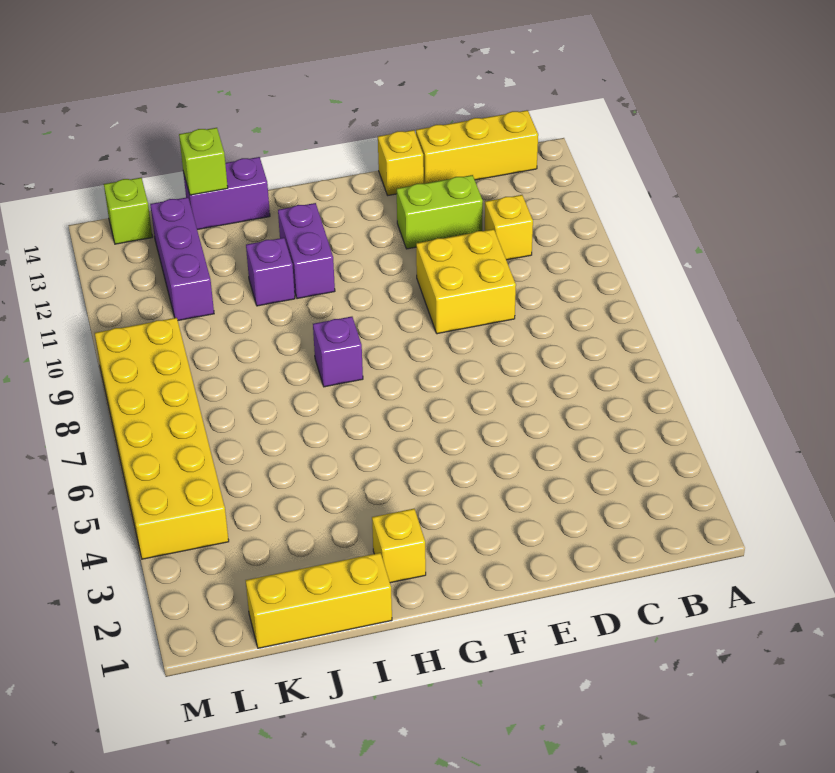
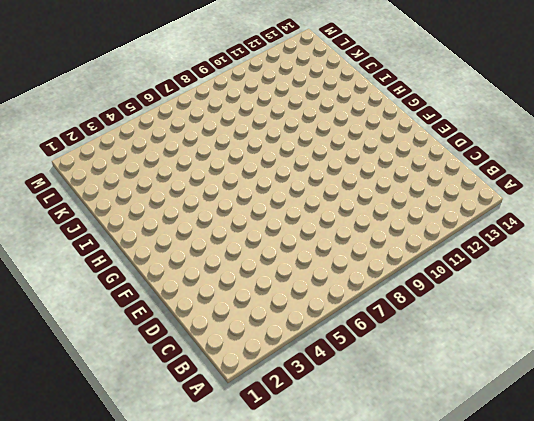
none -> yellow 1x3 brick [416,110,538,184]
none -> yellow 1x1 brick [485,195,533,260]
none -> yellow 2x2 brick [416,229,516,334]

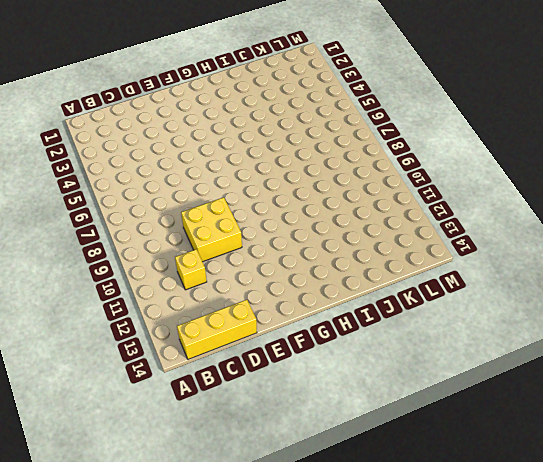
none -> lime 1x2 brick [397,175,483,249]
none -> yellow 1x1 brick [378,130,424,195]
none -> yellow 1x1 brick [372,509,426,583]

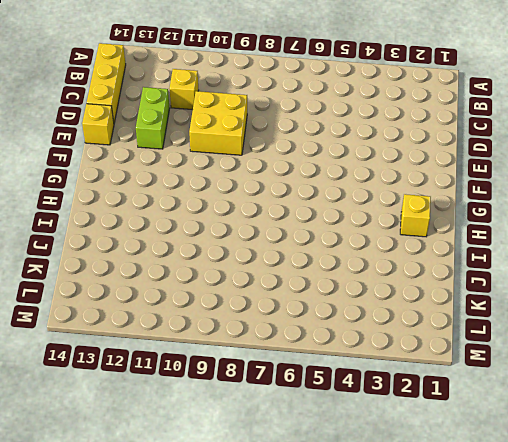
none -> purple 1x1 brick [313,317,363,387]
none -> purple 1x2 brick [278,203,335,299]
none -> yellow 1x3 brick [246,553,392,648]

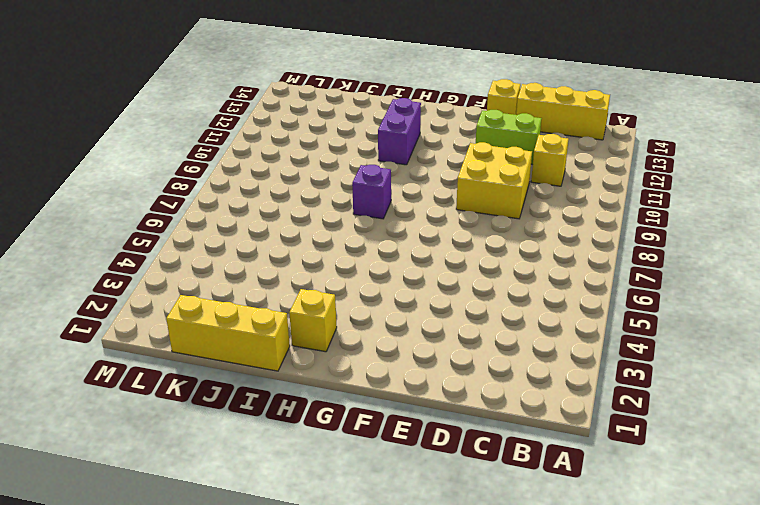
none -> purple 1x1 brick [246,238,295,306]
none -> purple 1x2 brick [183,157,270,230]
none -> purple 1x3 brick [150,197,214,320]

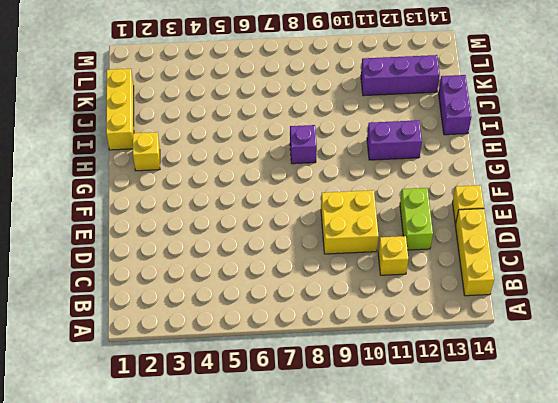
none -> purple 1x1 brick [246,238,295,306]
none -> yellow 2x6 brick [95,318,229,559]
none -> lime 1x1 brick [104,178,152,244]

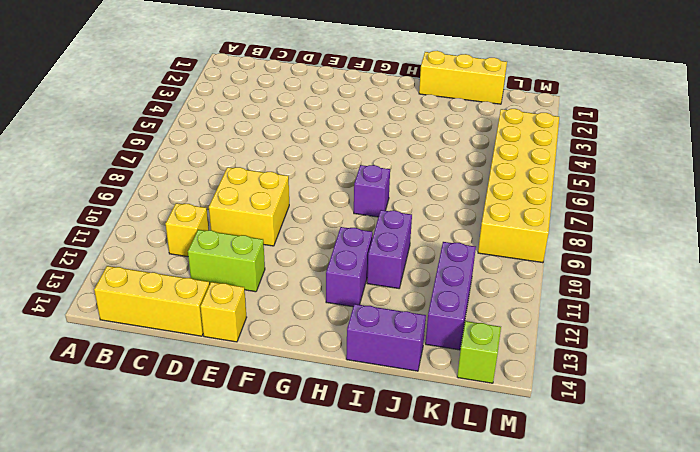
purple 1x2 brick [367,210,412,288] -> purple 1x1 brick [246,238,295,306]
none -> yellow 1x1 brick [372,509,426,583]
none -> lime 1x1 brick [179,128,228,195]

